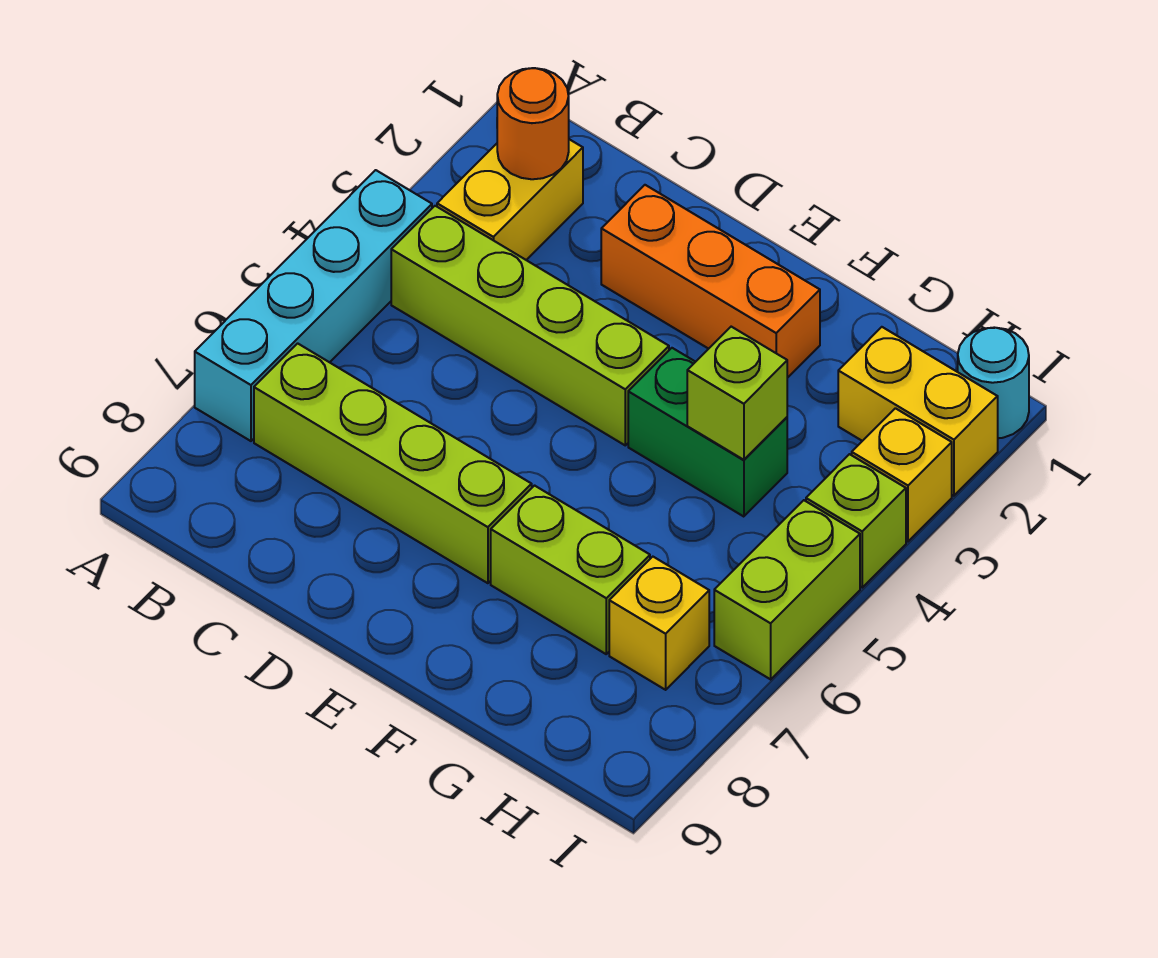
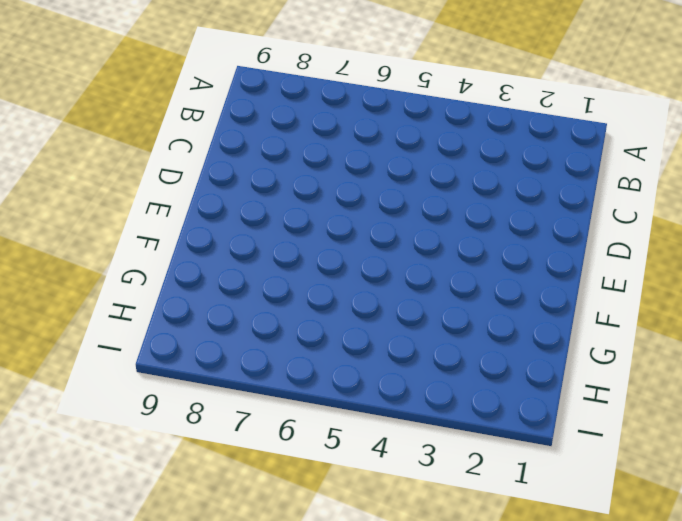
none -> cyan 1x4 brick [195,170,432,441]
none -> yellow 1x2 brick [437,139,583,260]
none -> lime 1x4 brick [391,206,669,445]

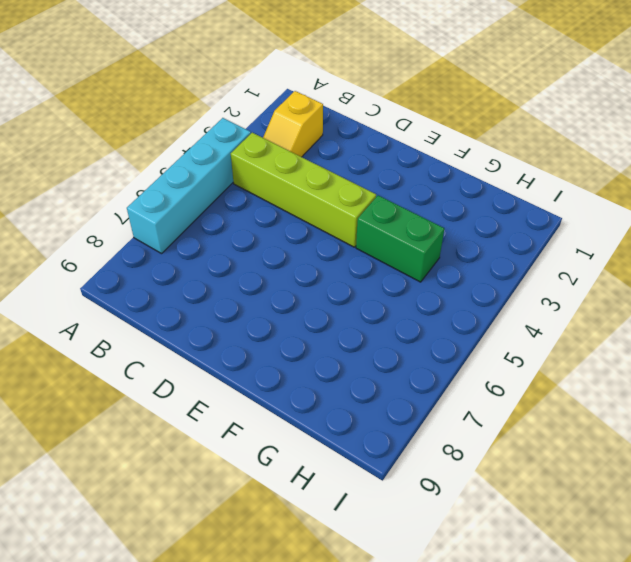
yellow 1x2 slope [263,91,323,157] -> yellow 1x2 brick [437,139,583,260]
none -> lime 1x4 brick [254,343,532,583]
none -> orange 1x3 brick [601,185,820,378]
none -> lime 1x2 brick [491,486,650,654]

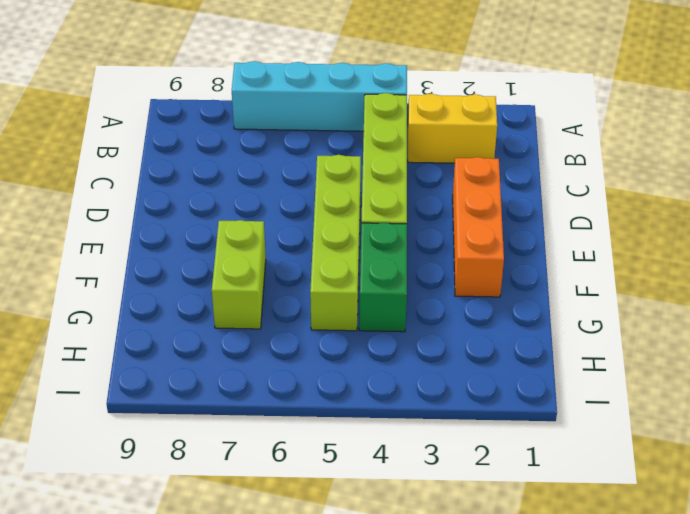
lime 1x4 brick [310,155,361,331] -> lime 1x4 brick moved to [254,343,532,583]
none -> yellow 1x2 brick [838,327,998,496]
none -> yellow 1x1 brick [609,557,709,690]
none -> cyan 1x1 round brick [958,327,1029,438]

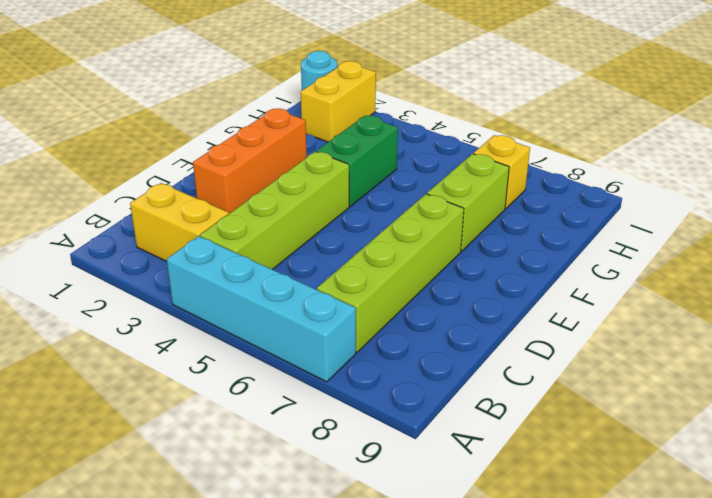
none -> yellow 1x1 brick [852,408,952,542]
none -> lime 1x1 brick [806,454,906,587]
none -> lime 1x2 brick [714,500,860,679]

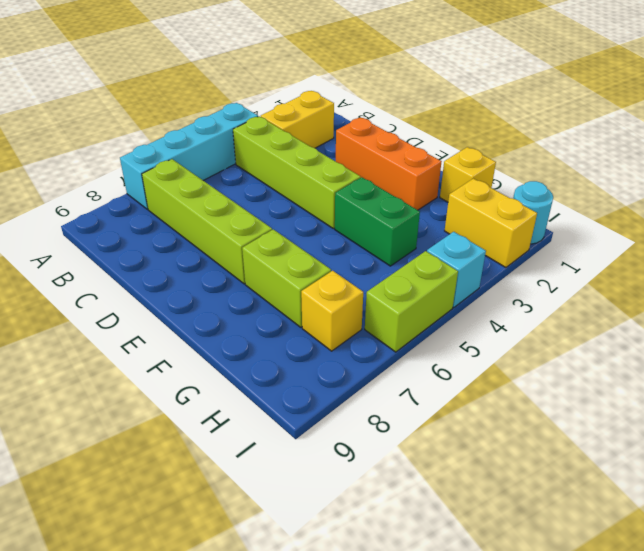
yellow 1x1 brick [440,147,496,202] -> yellow 1x1 brick moved to [852,408,952,542]
cyan 1x1 brick [427,232,486,308] -> lime 1x1 brick [806,454,906,587]
none -> orange 1x1 round brick [497,68,569,179]
none -> lime 1x1 brick [687,327,787,460]

